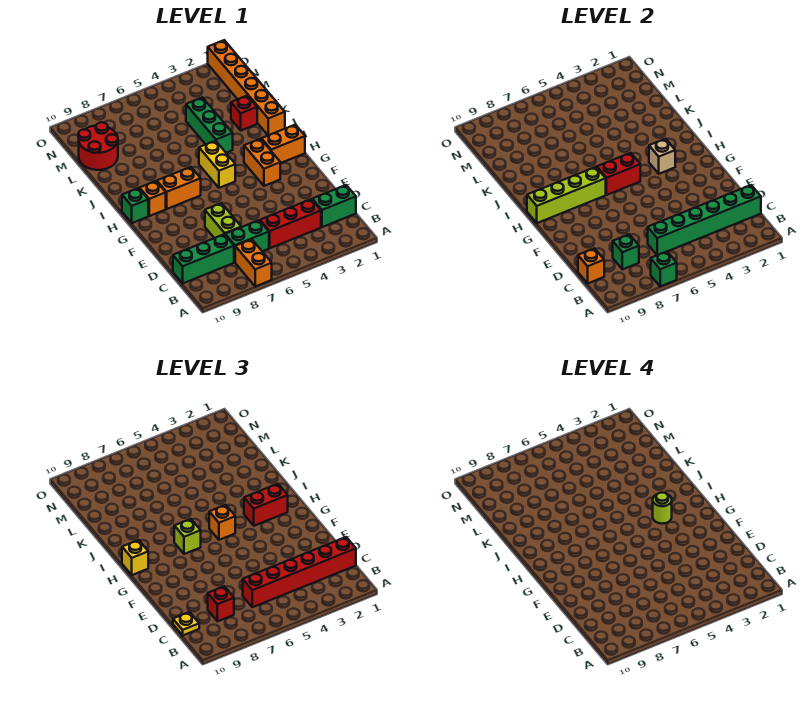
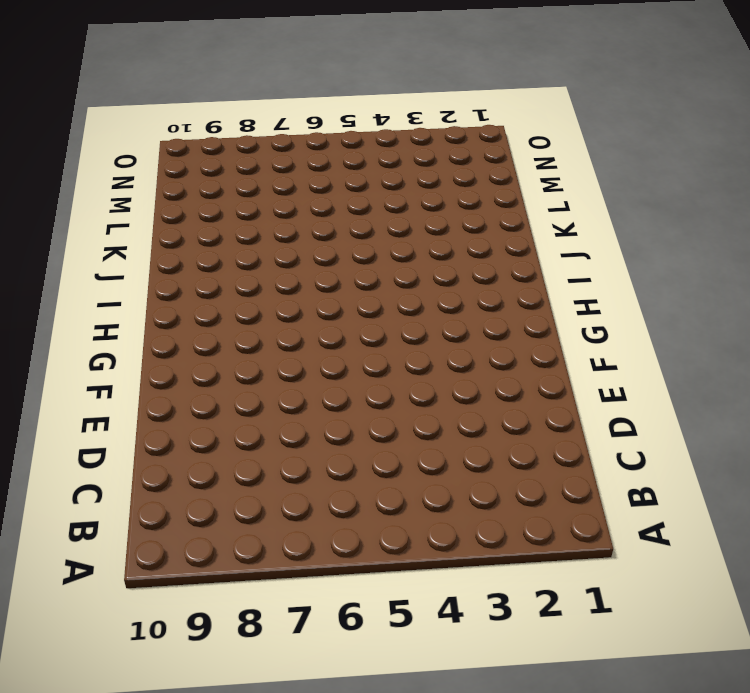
none -> orange 1x2 brick [235,239,272,286]
none -> green 1x2 brick [312,185,356,227]
none -> red 1x3 brick [260,199,321,248]
none -> green 1x2 brick [225,220,269,262]

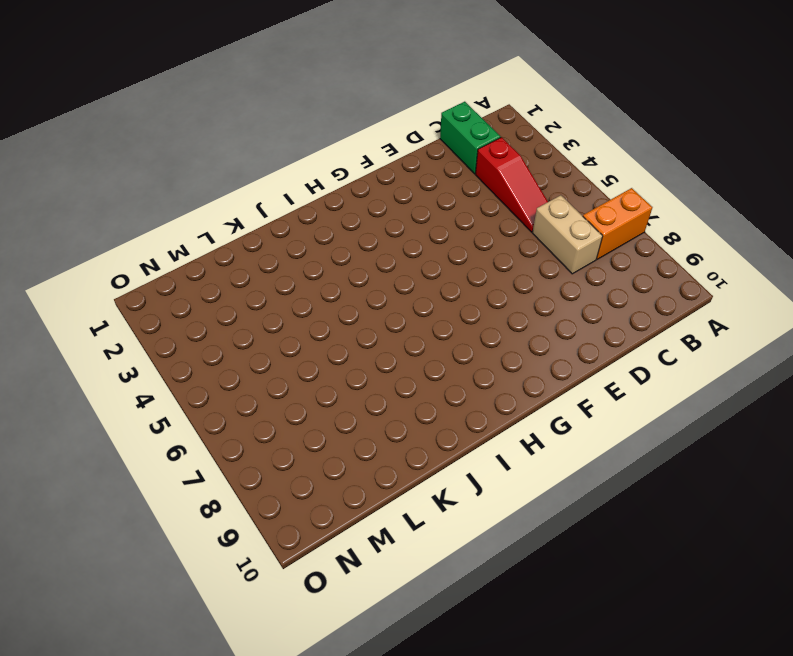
red 1x3 slope [475,137,548,232] -> red 1x3 brick [260,199,321,248]
tan 1x2 brick [532,195,603,274] -> green 1x2 brick [225,220,269,262]
none -> green 1x3 brick [173,234,234,283]
none -> lime 1x2 brick [205,203,241,238]
none -> orange 1x2 brick [244,139,280,186]
none -> orange 1x2 brick [261,125,305,163]

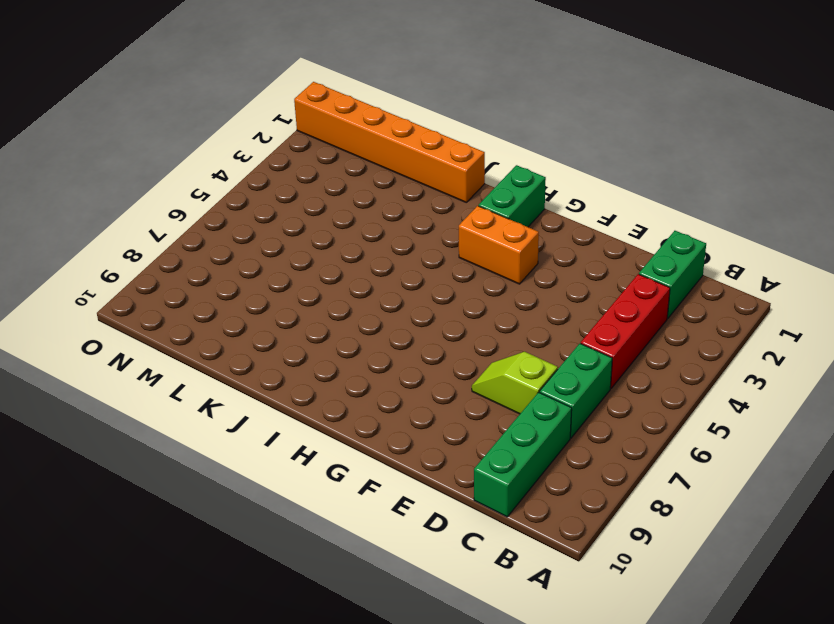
lime 1x2 slope [472,352,558,414] -> lime 1x2 brick [205,203,241,238]
green 1x2 brick [479,165,546,227] -> orange 1x2 brick [261,125,305,163]
none -> orange 1x2 brick [235,239,272,286]
none -> yellow 1x2 brick [199,141,235,188]
none -> orange 1x2 brick [157,167,201,209]
none -> orange 1x1 brick [140,181,166,216]

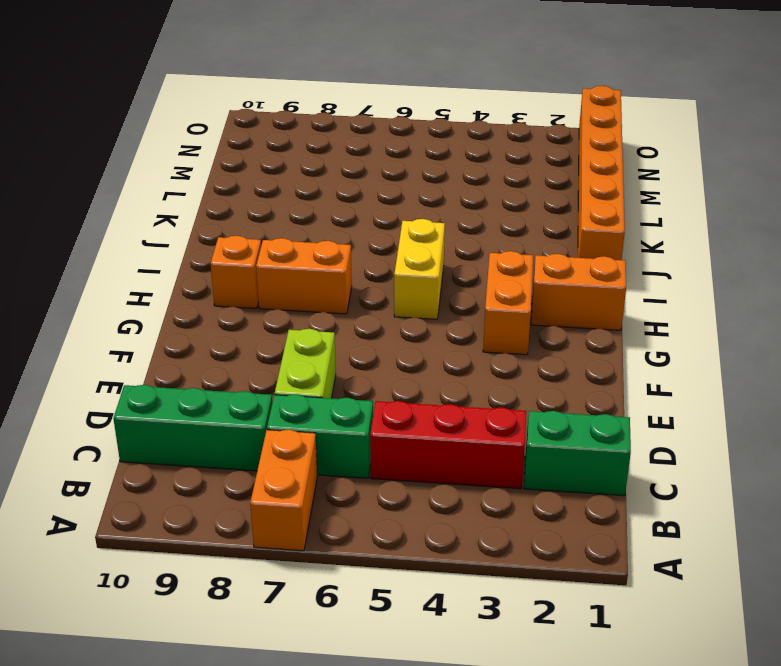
none -> green 1x1 brick [122,188,148,223]
none -> green 1x3 brick [186,97,233,153]
none -> red 1x1 brick [231,95,257,130]
none -> red 2x2 round brick [78,122,118,170]

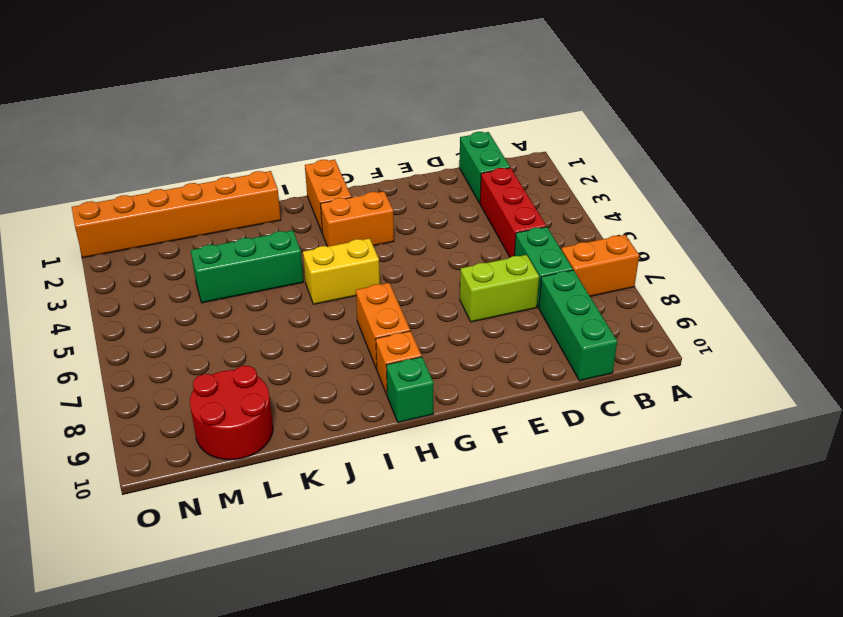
none -> red 1x1 brick [231,95,257,130]
none -> green 1x1 brick [651,251,677,286]
none -> green 1x6 brick [648,185,761,255]
none -> green 1x1 brick [613,234,639,269]

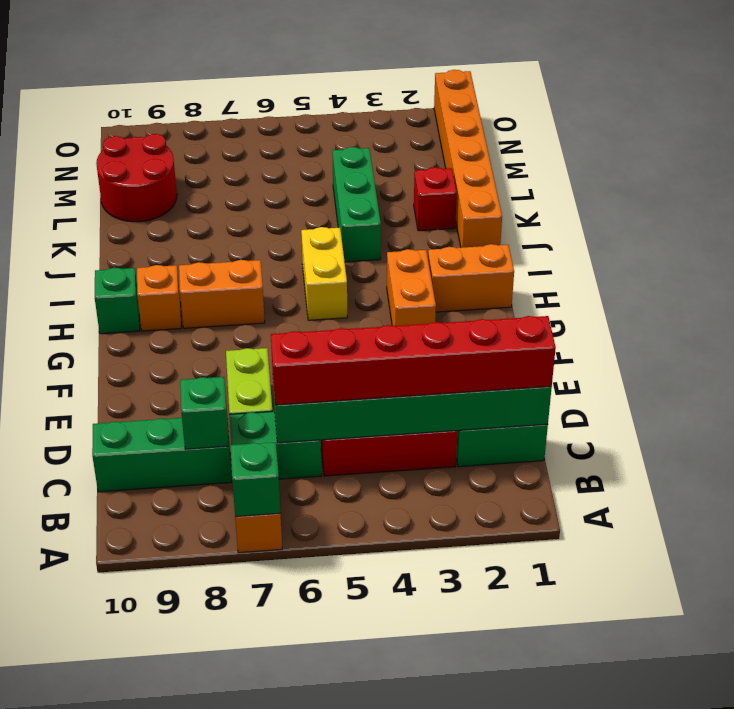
none -> orange 1x1 brick [578,248,604,283]
none -> tan 1x1 brick [649,139,675,174]
none -> red 1x2 brick [597,153,640,195]
none -> lime 1x4 brick [527,167,606,223]

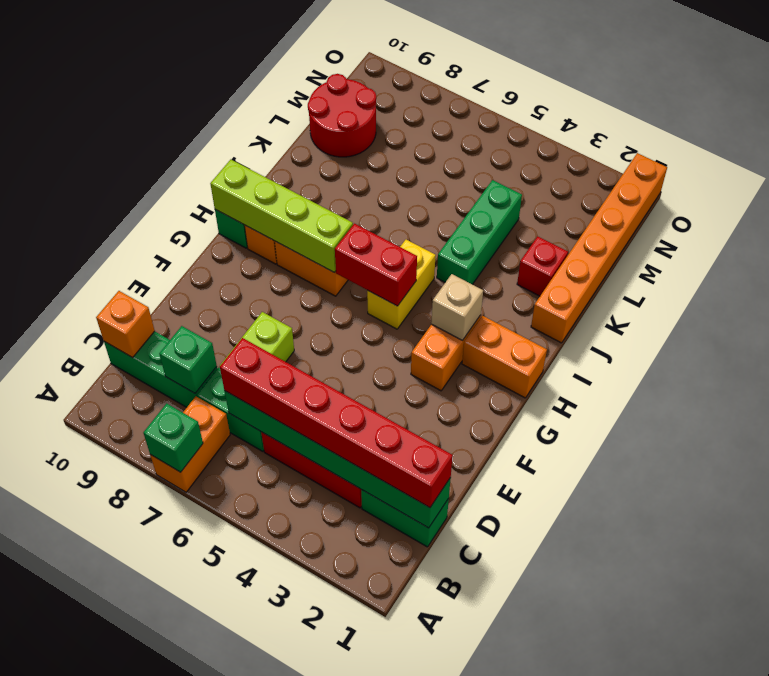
none -> red 1x1 brick [208,586,234,621]
none -> yellow 1x1 plate [173,612,199,635]
none -> red 1x2 brick [244,484,288,526]
none -> orange 1x1 brick [209,505,235,540]

